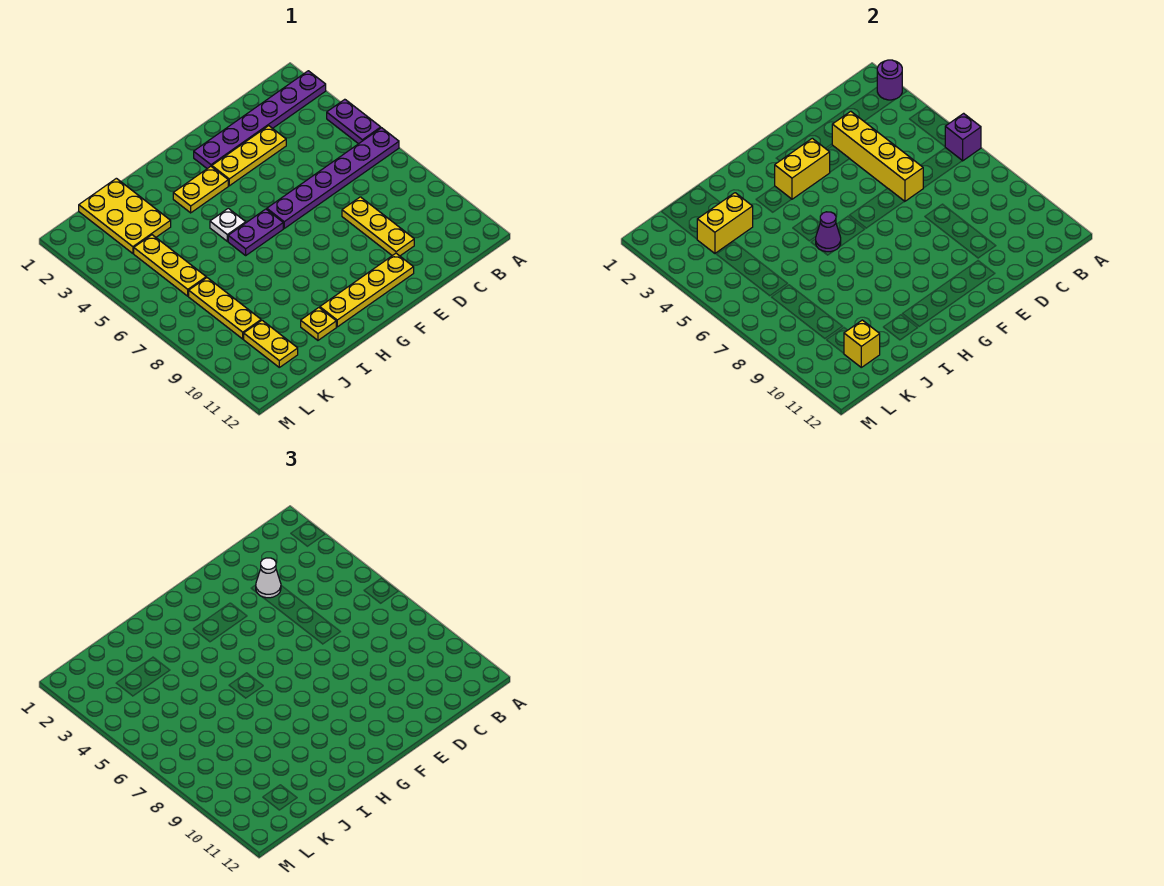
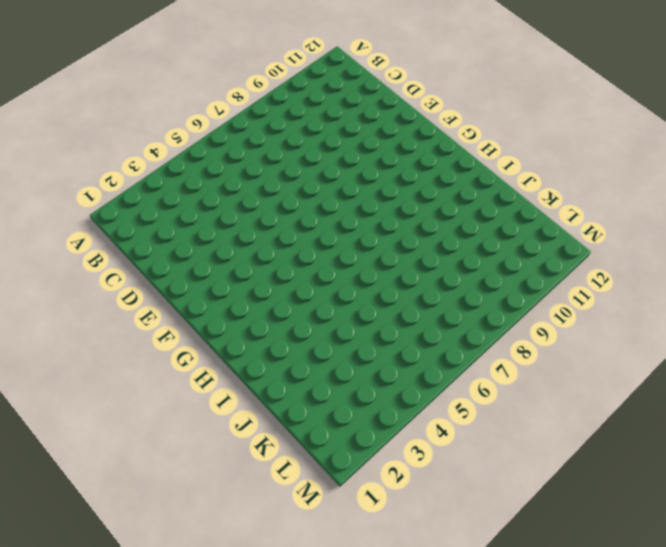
none -> purple 1x6 plate [194,71,326,169]
none -> purple 1x2 plate [327,99,381,144]
none -> purple 1x6 plate [267,128,399,228]

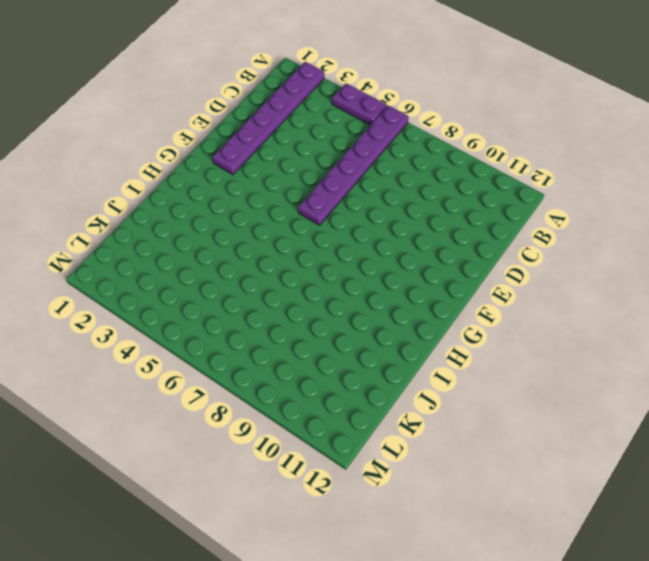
none -> yellow 1x3 plate [212,126,286,186]
none -> yellow 1x3 plate [342,197,414,256]
none -> yellow 1x4 plate [320,253,414,327]

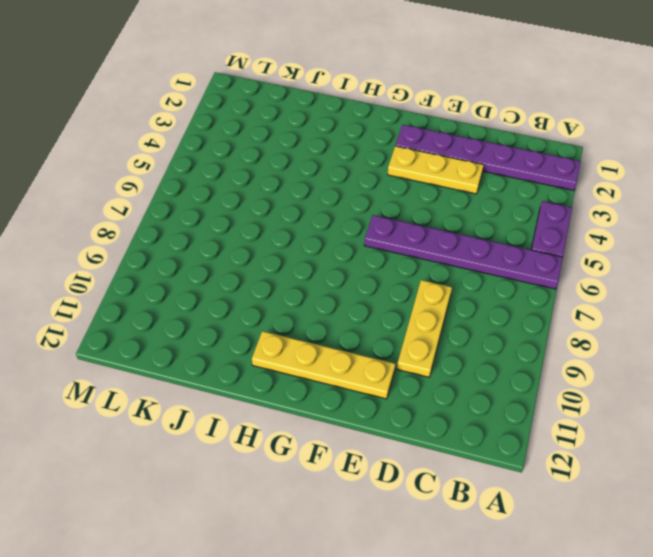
none -> yellow 1x2 plate [173,166,228,213]
none -> purple 1x2 plate [228,209,283,255]
none -> white 1x1 plate [210,208,246,241]

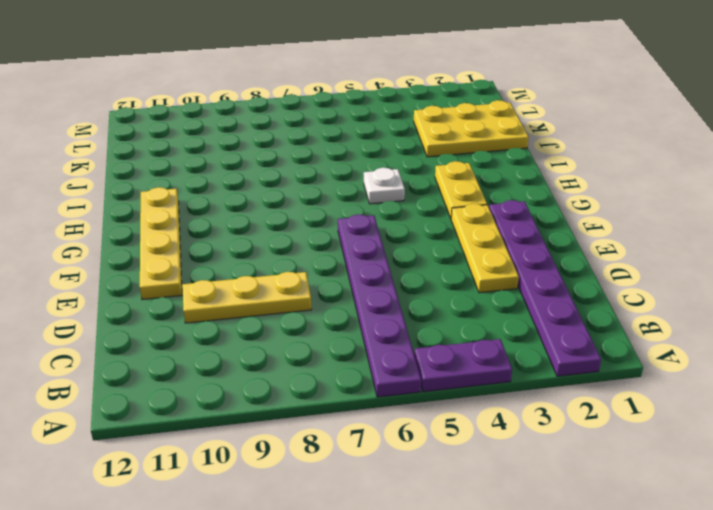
none -> purple 1x2 plate [228,209,283,255]
none -> yellow 1x1 plate [301,308,336,340]
none -> yellow 1x3 plate [134,235,206,296]

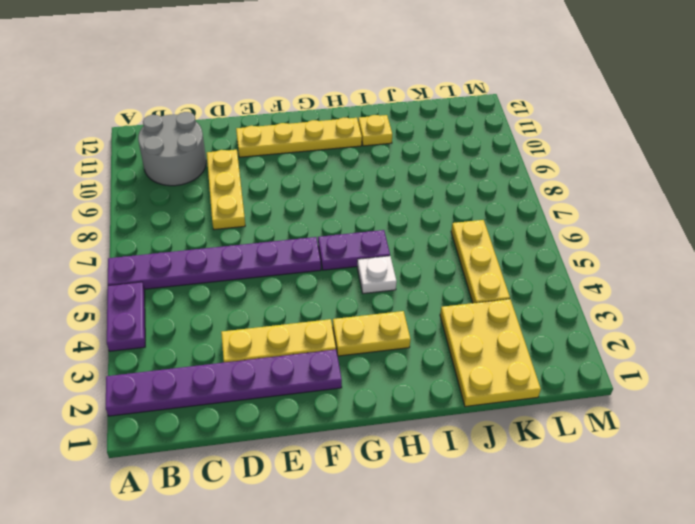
grey 2x2 round brick [138,112,206,186] -> none
none -> yellow 1x3 plate [189,278,261,339]
none -> yellow 1x2 plate [244,320,298,367]
none -> purple 1x1 round brick [877,60,902,100]

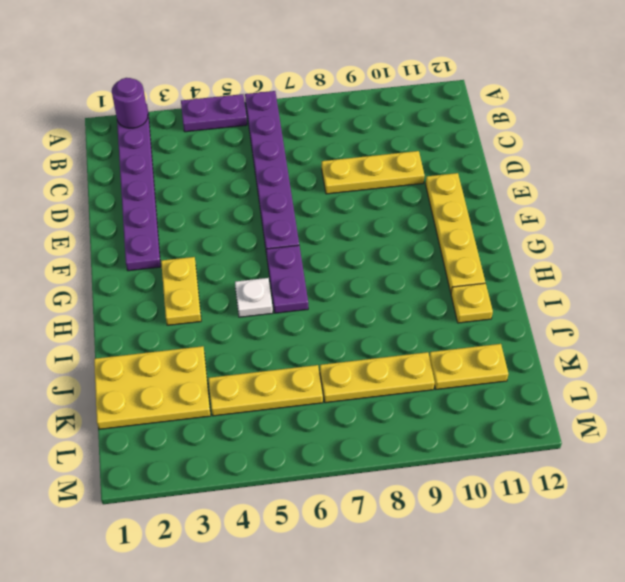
none -> yellow 1x3 plate [212,126,286,186]
none -> purple 1x1 brick [945,113,981,161]
none -> yellow 1x4 brick [832,111,923,202]

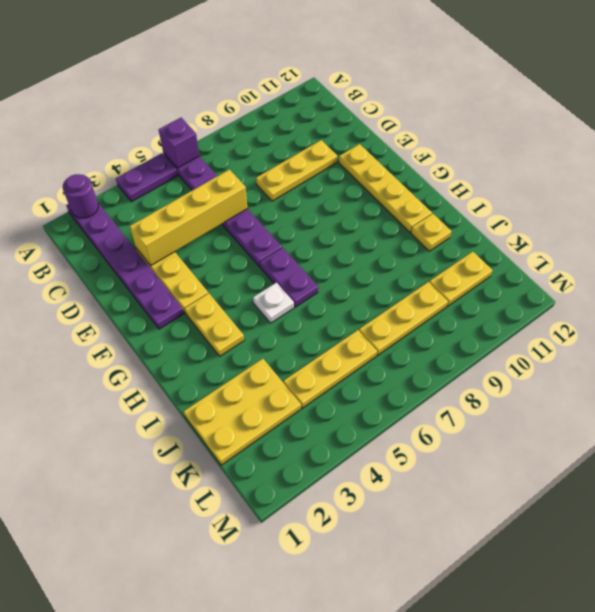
none -> yellow 1x2 brick [775,138,830,199]
none -> purple 1x1 cone [816,212,841,252]
none -> yellow 1x2 brick [697,193,753,253]

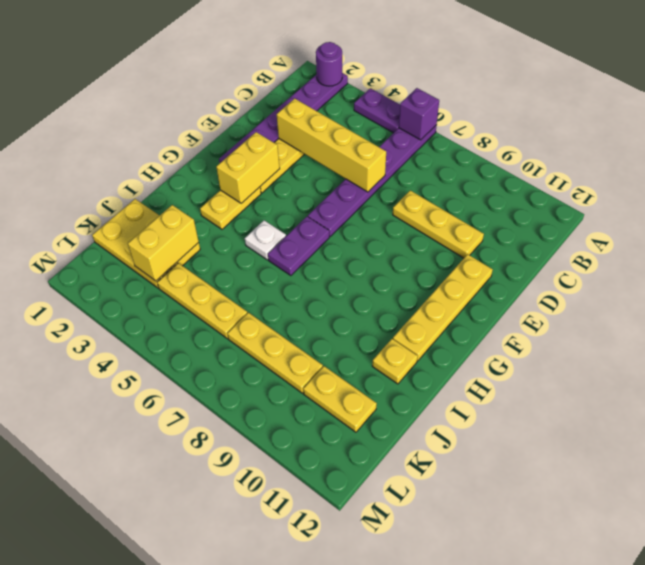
none -> purple 1x1 cone [816,212,841,252]
none -> yellow 1x1 brick [844,320,880,367]
none -> white 1x1 cone [256,558,281,598]

